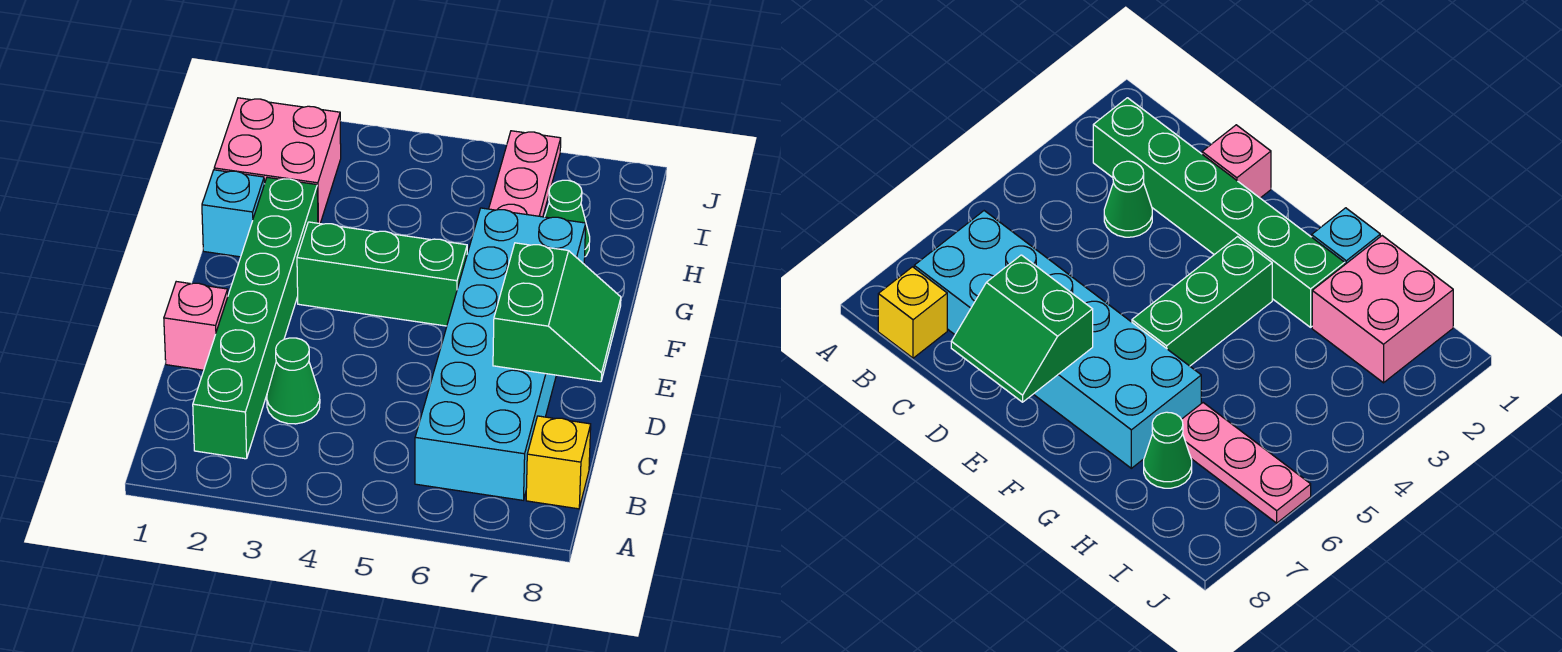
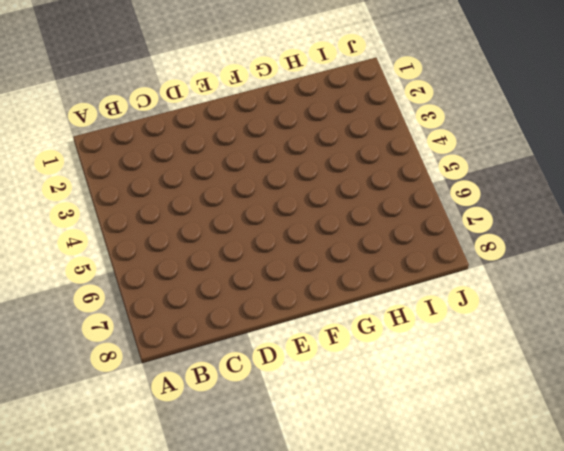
none -> green 1x6 brick [193,177,318,459]
none -> cyan 2x6 brick [415,208,586,500]

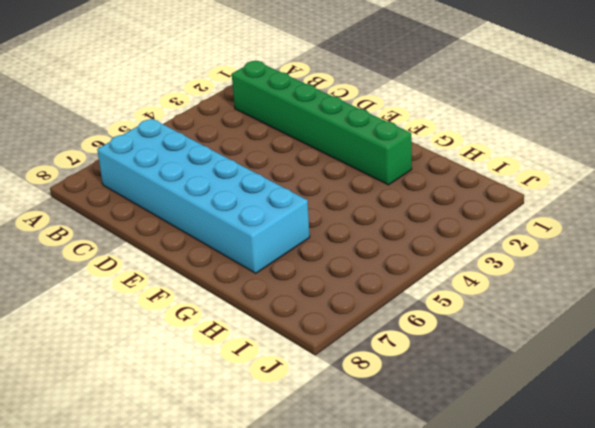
none -> yellow 1x1 brick [526,416,591,509]
none -> green 1x1 cone [267,338,320,424]

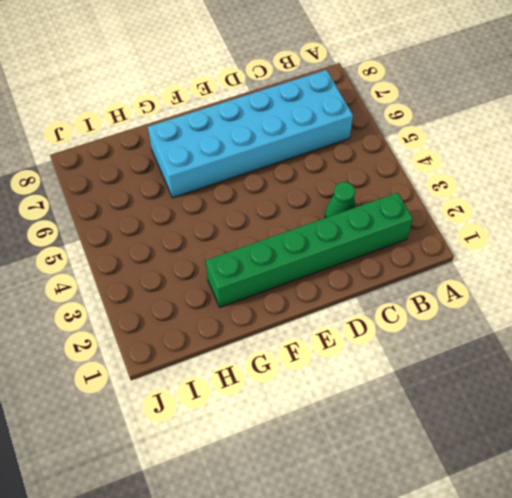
none -> yellow 1x1 brick [526,416,591,509]
none -> pink 1x1 brick [164,282,228,370]

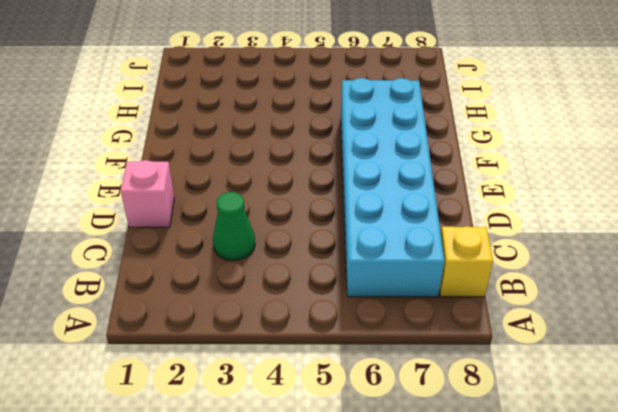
none -> green 1x6 brick [193,177,318,459]
none -> green 1x3 brick [297,222,467,326]

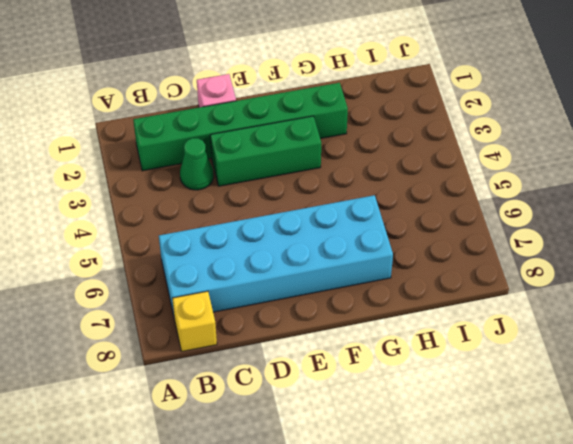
green 1x3 brick [210,116,321,186] -> green 1x3 brick turned to [297,222,467,326]
none -> cyan 1x1 brick [202,170,264,257]
none -> pink 2x2 brick [214,98,341,224]

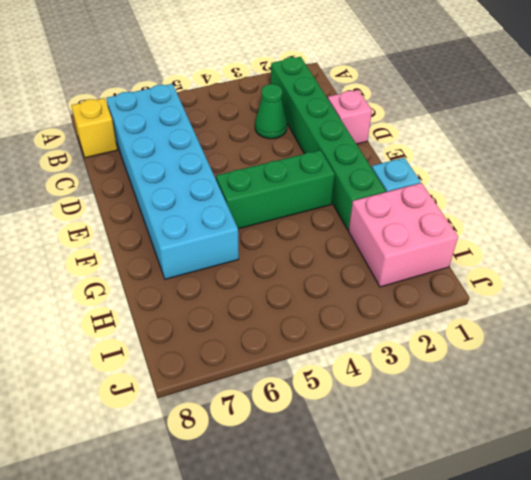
none -> pink 1x3 plate [489,131,561,217]
none -> green 1x1 cone [545,180,590,257]

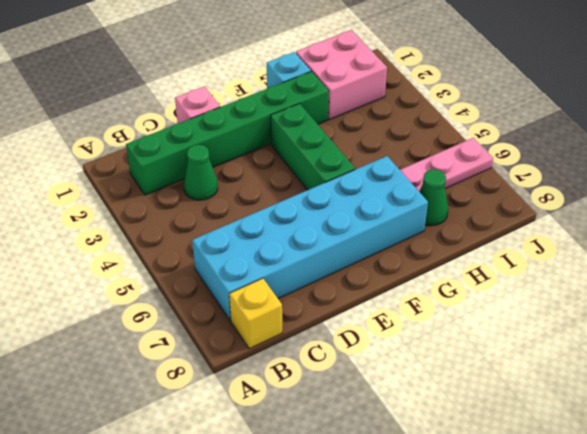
none -> green 2x2 slope [493,243,621,382]

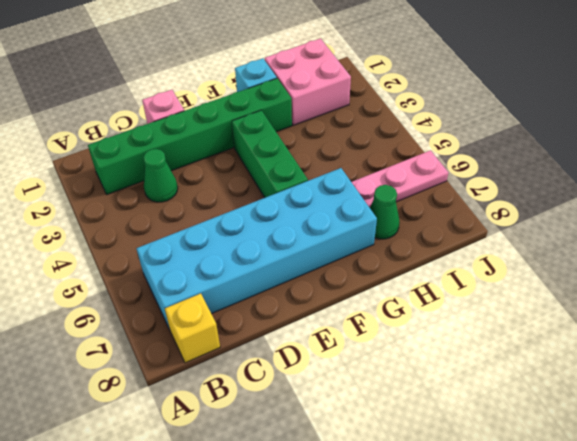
none -> green 2x2 slope [493,243,621,382]

